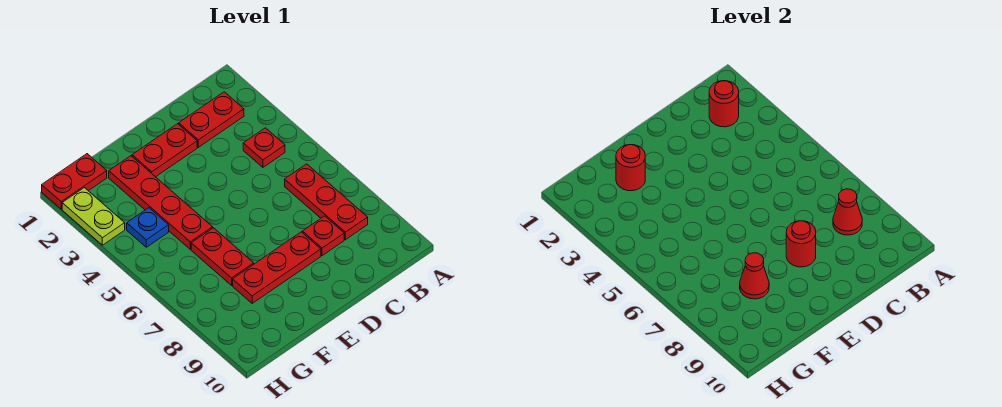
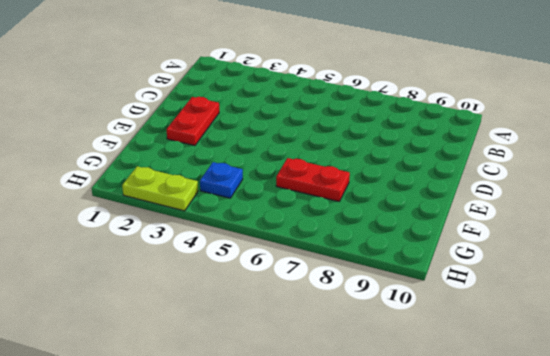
none -> red 1x2 plate [179,92,244,147]
none -> red 1x1 plate [243,128,285,167]
none -> red 1x3 plate [285,164,368,240]

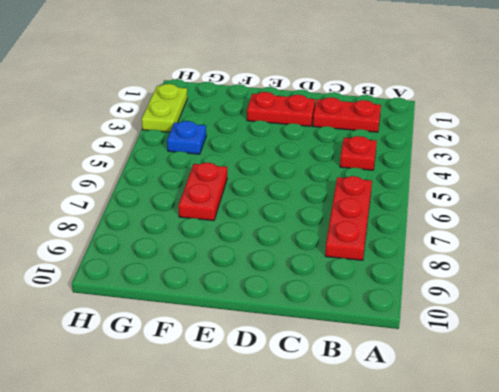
none -> red 1x1 plate [302,216,344,256]
none -> red 1x3 plate [233,232,321,303]
none -> red 1x4 plate [109,156,213,249]

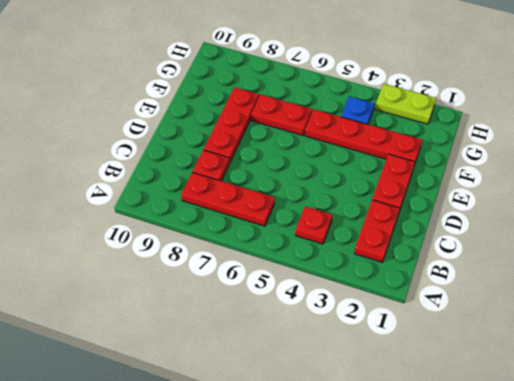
none -> red 1x2 plate [42,154,107,209]
none -> red 1x1 round brick [709,81,739,127]
none -> red 1x1 cone [833,189,862,235]

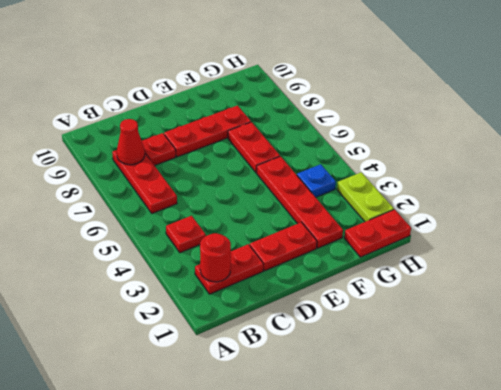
none -> red 1x1 round brick [786,221,816,267]
none -> red 1x1 round brick [616,145,645,191]
none -> red 1x1 cone [740,253,769,299]

